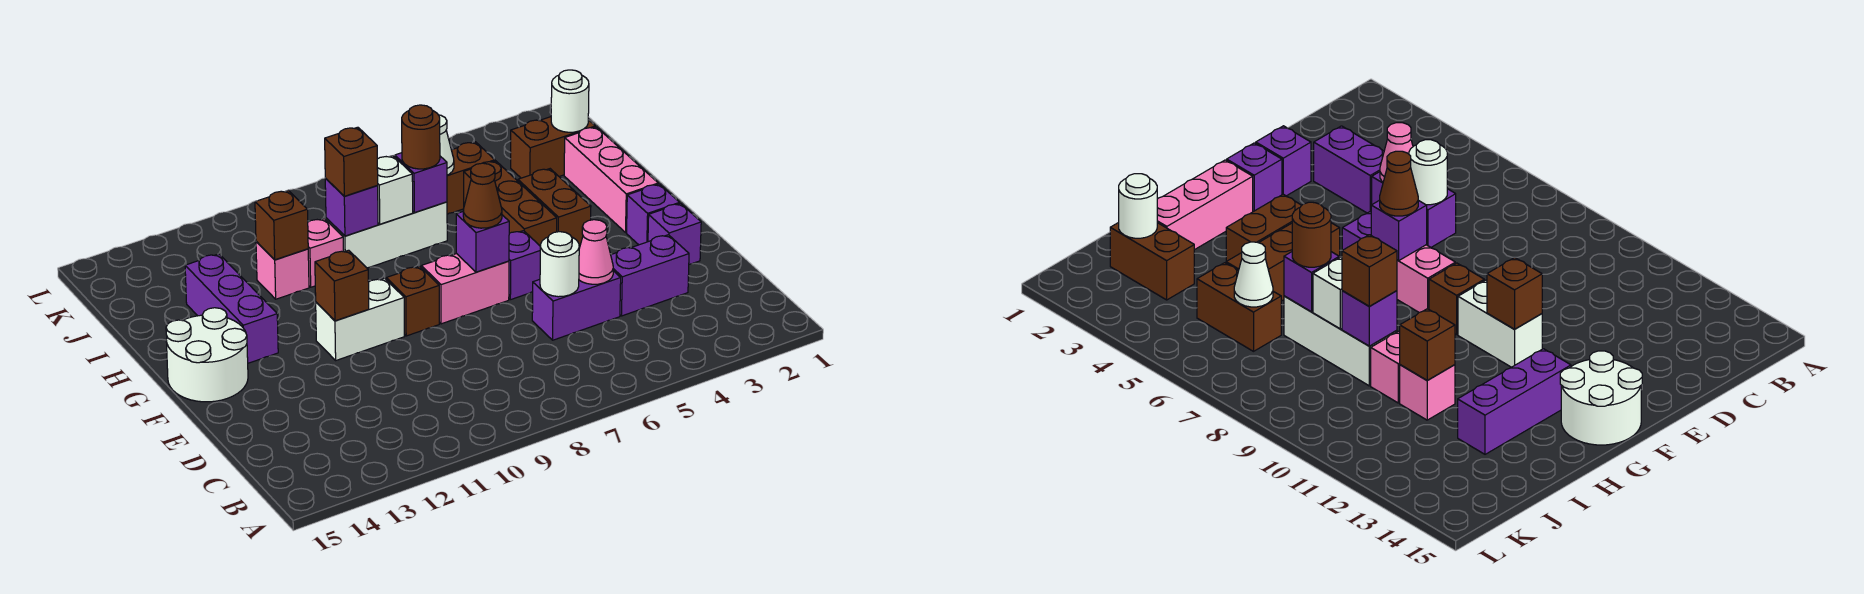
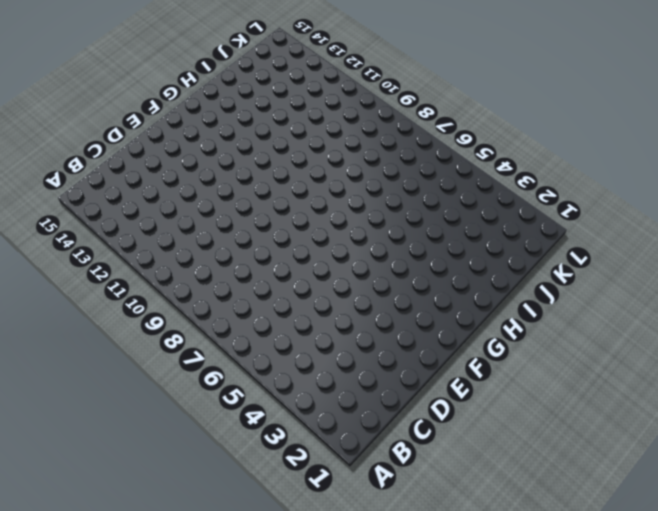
none -> purple 1x2 brick [611,235,689,316]
none -> purple 1x2 brick [532,271,621,340]
none -> purple 1x1 brick [648,203,701,264]
none -> purple 1x1 brick [627,184,680,245]

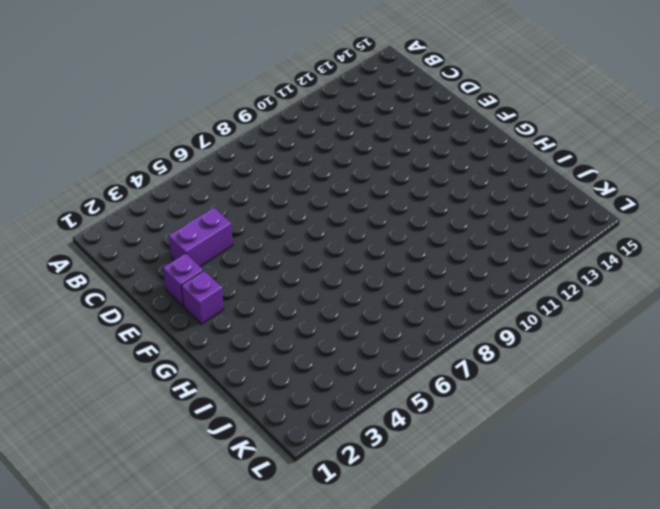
none -> purple 1x2 brick [532,271,621,340]
none -> purple 1x1 brick [509,231,540,300]
none -> pink 1x2 brick [421,254,509,324]
none -> brown 1x1 brick [386,266,439,336]

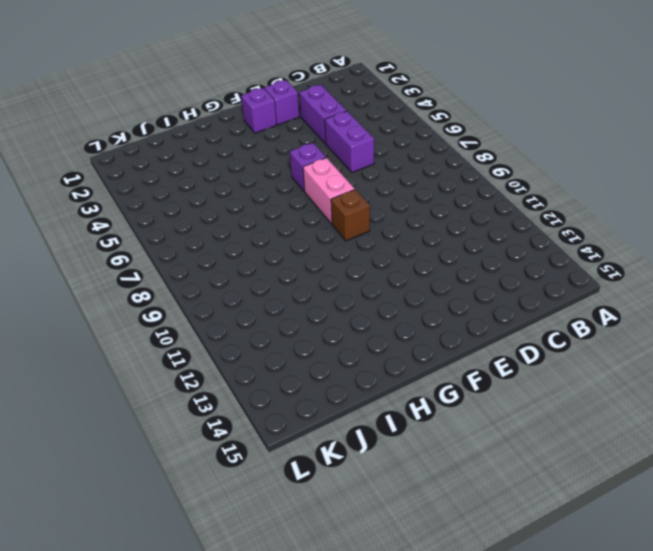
none -> white 1x2 brick [316,278,404,360]
none -> white 2x2 round brick [166,308,248,402]
none -> pink 1x3 brick [564,127,658,232]
none -> brown 1x2 brick [518,169,591,248]

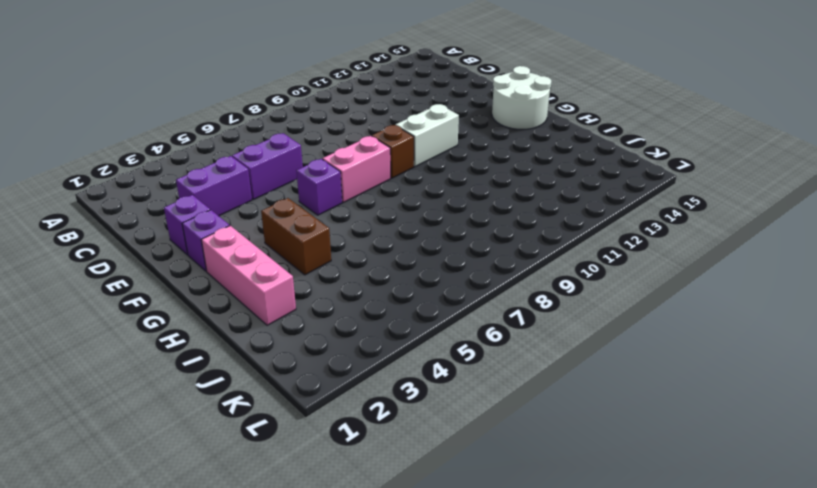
none -> brown 1x3 brick [464,161,557,246]
none -> purple 1x3 brick [185,254,278,363]
none -> white 1x3 brick [326,202,447,268]
none -> pink 1x1 brick [308,219,344,287]

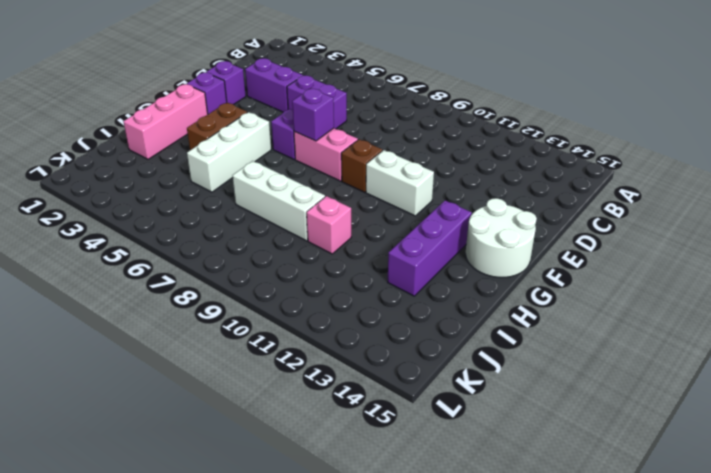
white 1x3 brick [187,112,271,192] -> brown 1x3 brick [464,161,557,246]
none -> pink 1x1 brick [256,241,309,299]
none -> brown 1x2 brick [511,117,595,178]
none -> brown 1x2 brick [447,142,495,214]
none -> pink 1x1 cone [579,220,613,284]

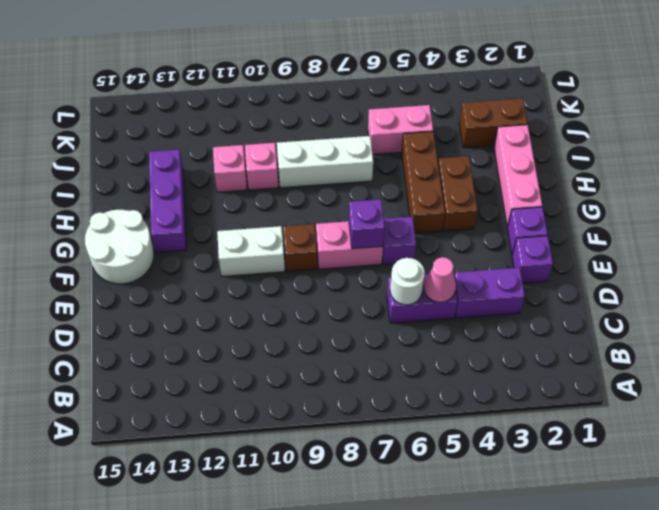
pink 1x2 brick [368,105,433,154] -> brown 1x2 brick [447,142,495,214]
none -> brown 1x1 brick [315,250,369,321]
none -> purple 1x1 brick [395,153,447,213]
none -> white 1x1 brick [377,156,413,224]
none -> purple 1x1 brick [325,178,378,236]

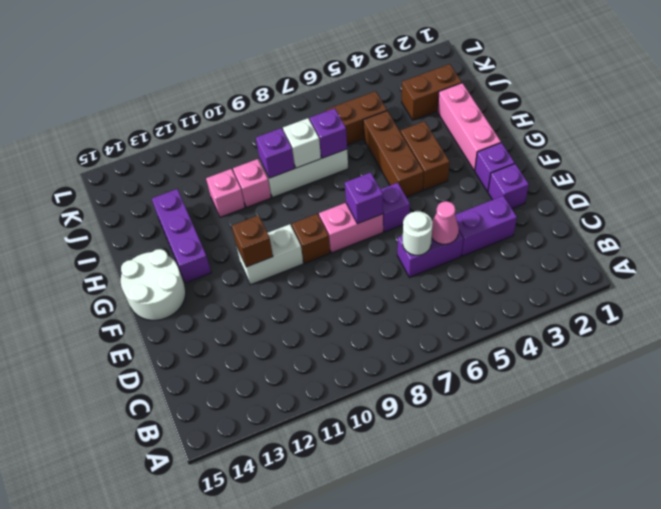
none -> brown 1x1 brick [255,191,308,260]
none -> white 1x1 round brick [551,70,589,132]
none -> white 1x1 cone [439,115,454,175]
none -> brown 1x1 cone [463,163,502,228]

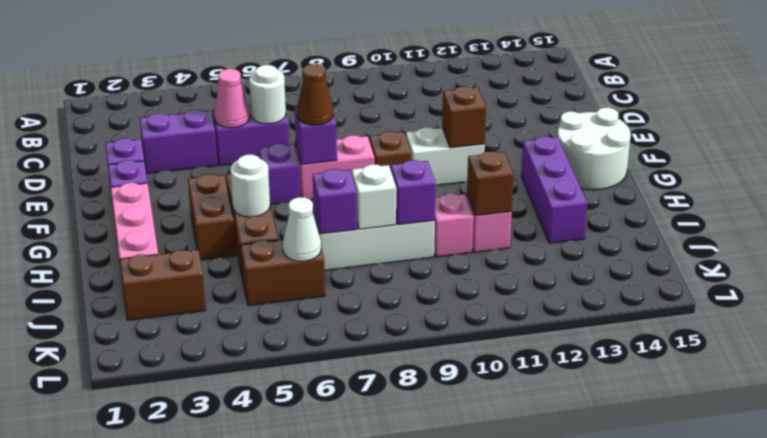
white 1x1 round brick [231,155,270,217] -> white 1x1 round brick moved to [551,70,589,132]
none -> brown 1x1 round brick [402,105,440,169]
none -> brown 1x1 brick [325,127,378,196]

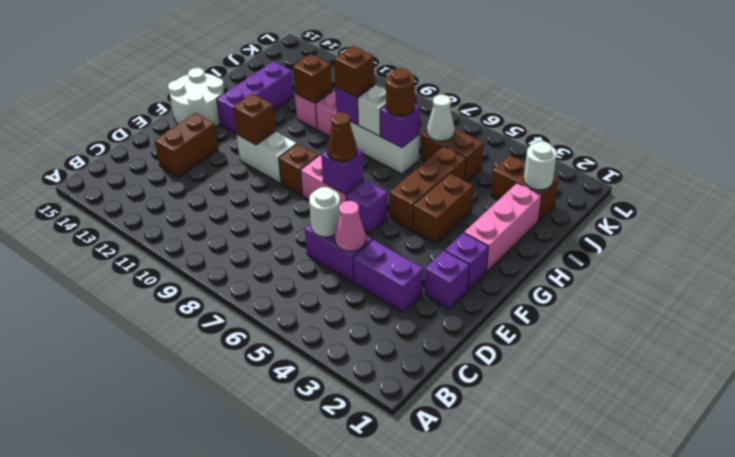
brown 1x2 brick [155,113,218,177] -> none

